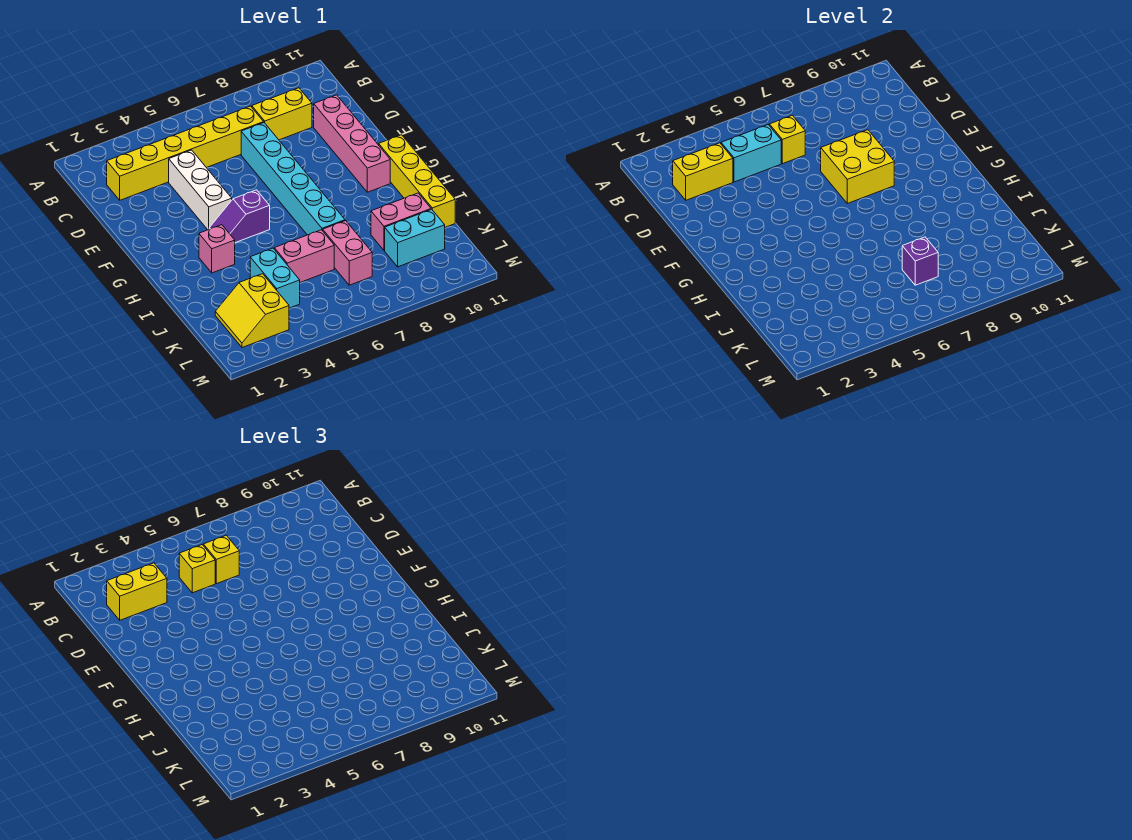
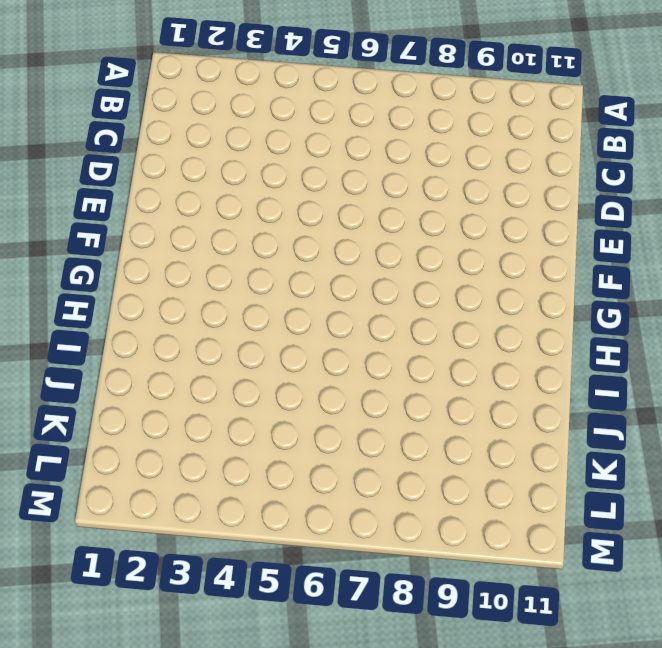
none -> yellow 1x6 brick [107,106,264,200]
none -> yellow 1x2 brick [252,88,312,140]
none -> white 1x3 brick [169,150,232,230]

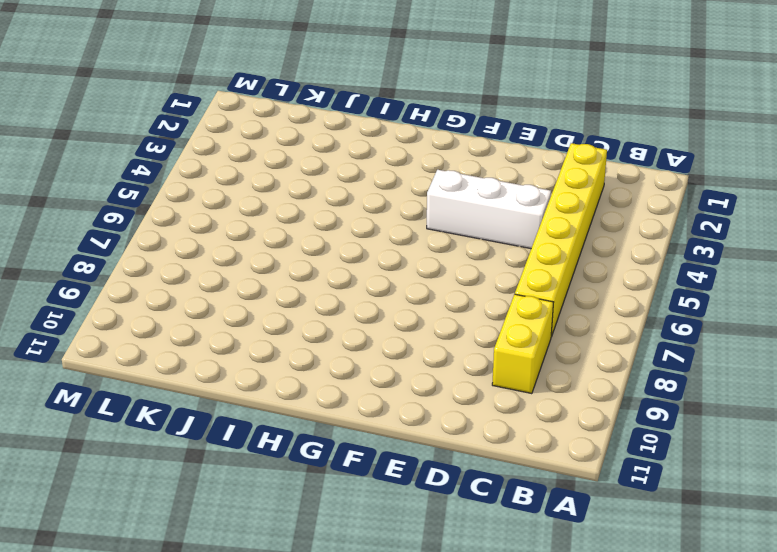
none -> cyan 1x6 brick [241,123,345,235]
none -> pink 1x4 brick [314,95,390,192]
none -> purple 1x2 slope [209,190,270,243]

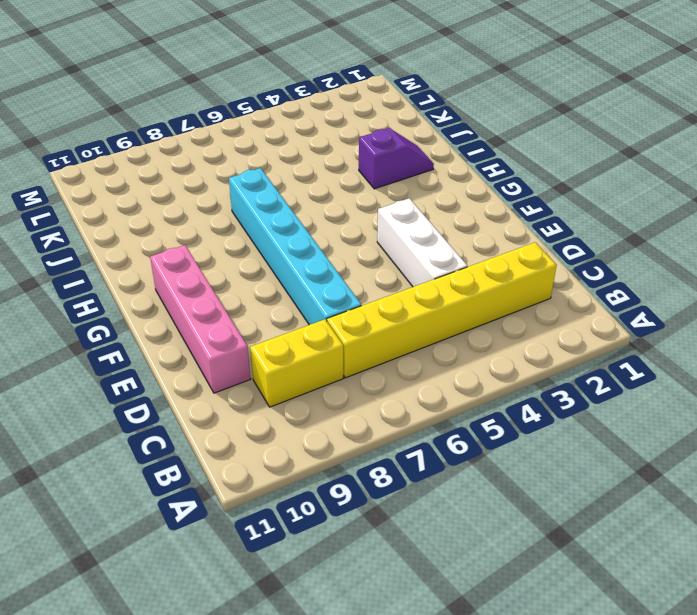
purple 1x2 slope [359,128,434,189] -> purple 1x2 slope moved to [209,190,270,243]
none -> yellow 1x4 brick [379,135,455,227]
none -> pink 1x1 brick [199,225,235,273]
none -> cyan 1x2 brick [250,248,300,308]

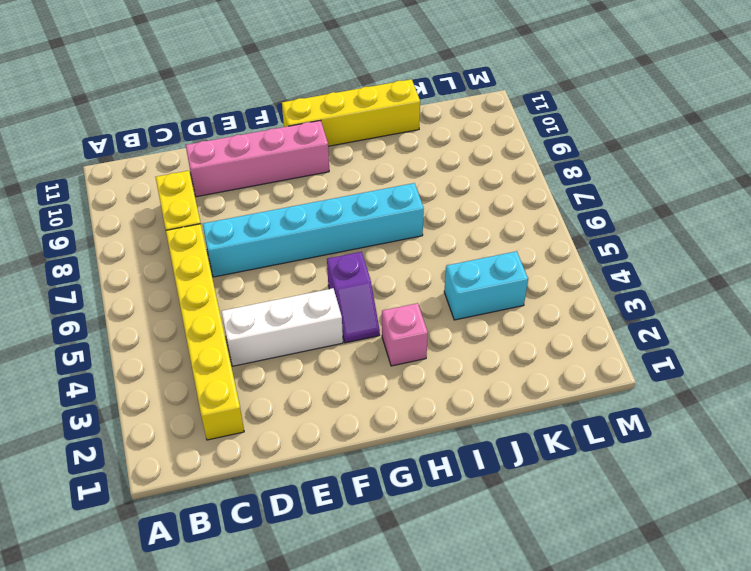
none -> pink 1x2 brick [274,230,334,282]
none -> pink 1x2 brick [323,221,372,285]
none -> pink 1x2 brick [371,193,431,251]

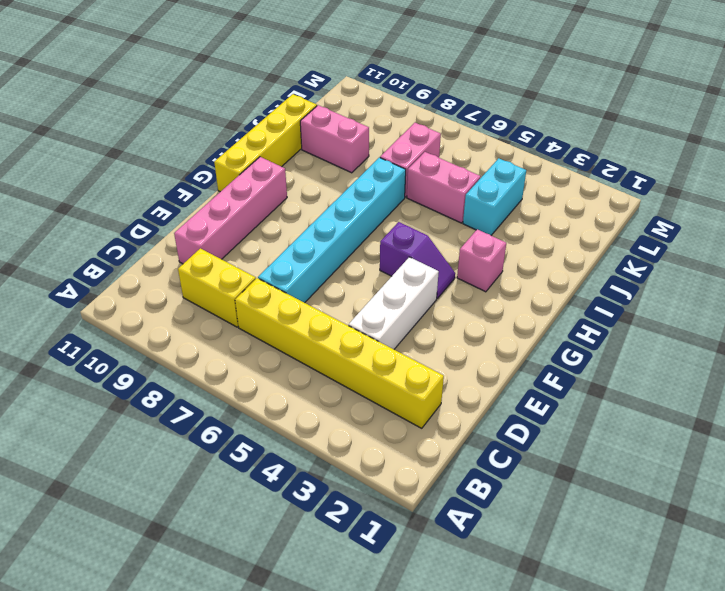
none -> yellow 2x2 slope [215,274,289,348]
none -> cyan 1x2 brick [385,209,445,267]
none -> yellow 1x2 brick [673,143,733,200]

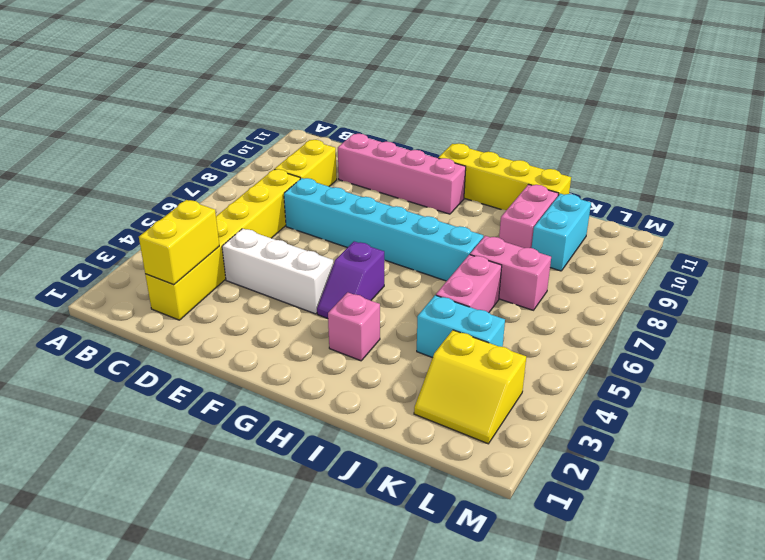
none -> cyan 1x2 brick [721,125,781,182]
none -> yellow 1x1 brick [769,115,805,164]
none -> yellow 2x2 brick [821,130,894,203]

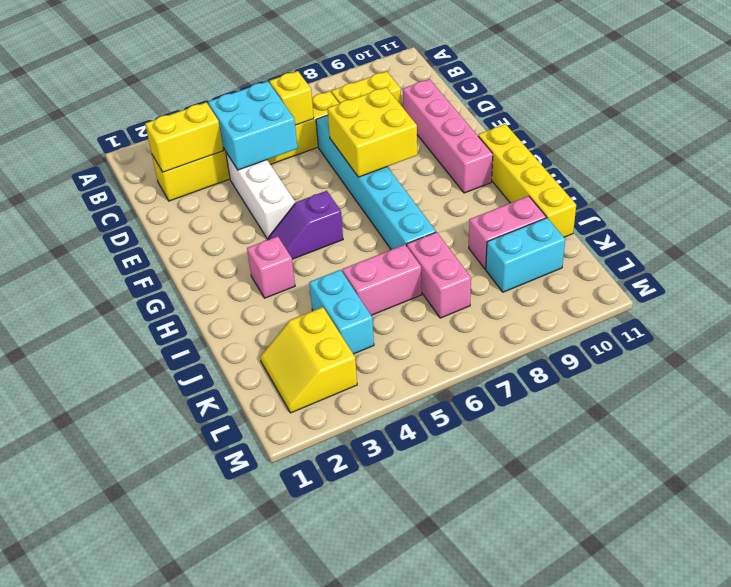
cyan 2x2 brick [208,81,298,170] -> cyan 1x2 brick [721,125,781,182]
none -> purple 1x1 brick [902,237,938,285]
none -> yellow 1x2 brick [107,563,167,620]
none -> yellow 1x1 brick [179,545,215,593]

